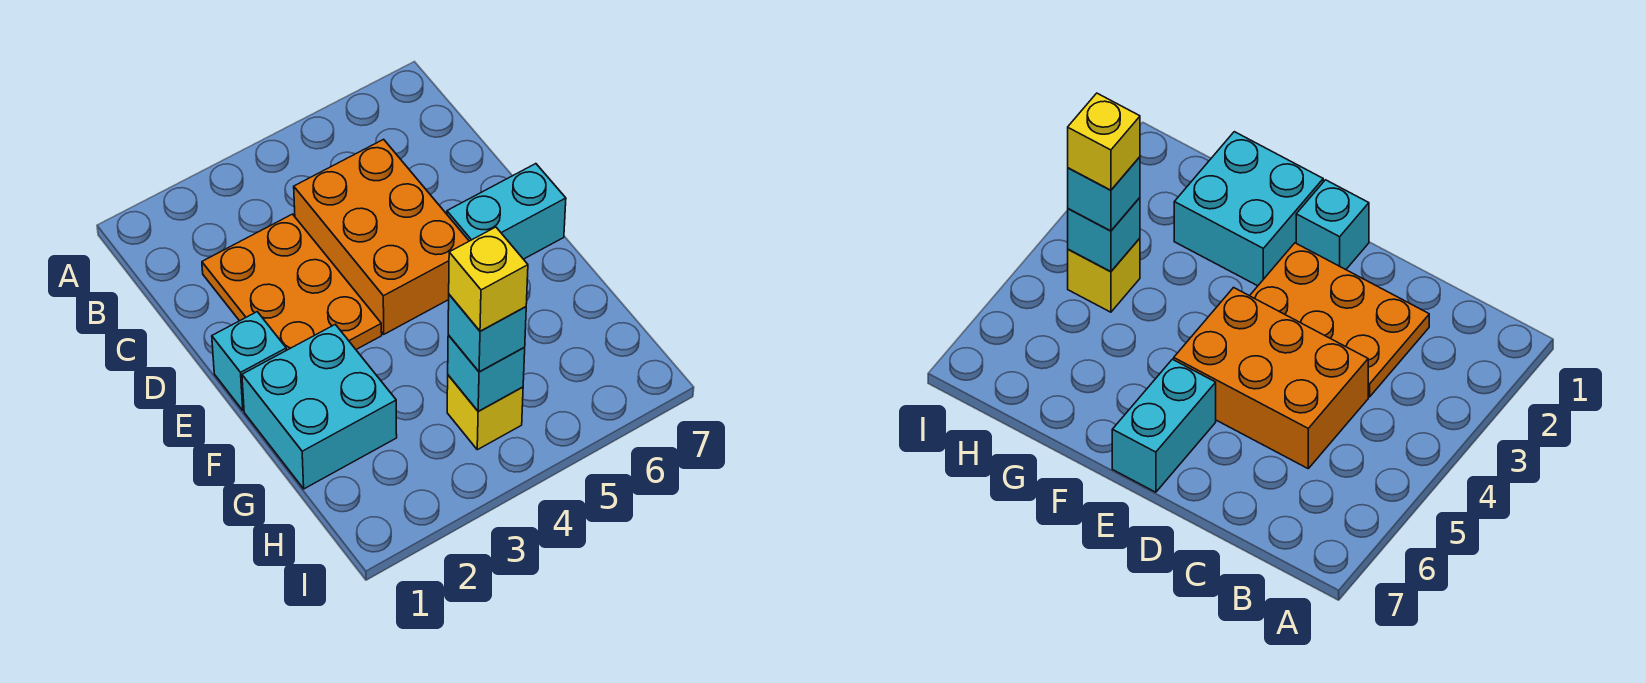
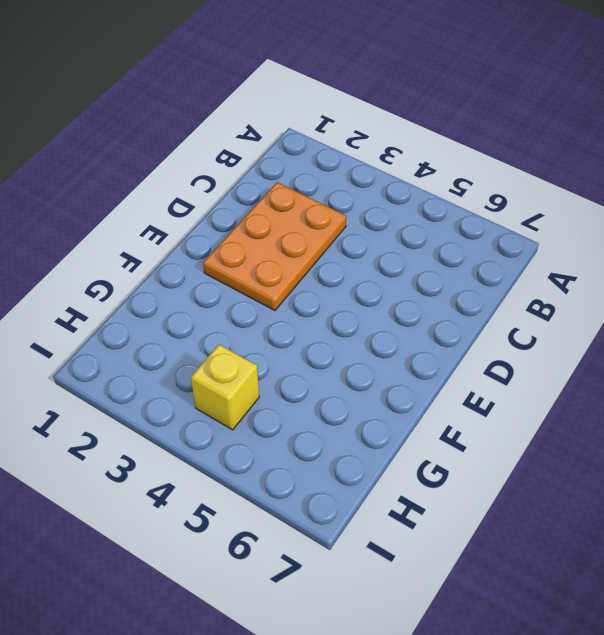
none -> orange 2x3 brick [294,139,469,334]
none -> cyan 1x1 brick [212,312,286,410]

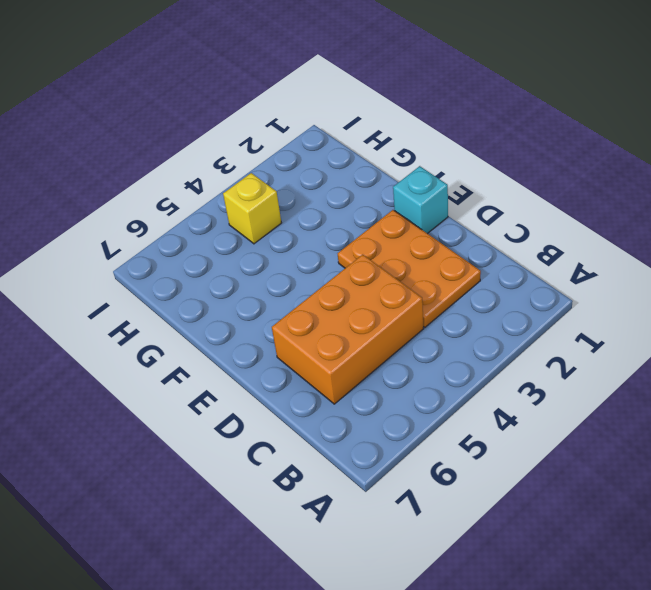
orange 2x3 brick [272,255,424,404] -> orange 2x3 brick turned to [294,139,469,334]
none -> cyan 1x2 brick [447,164,566,259]
none -> cyan 2x2 brick [242,324,397,489]

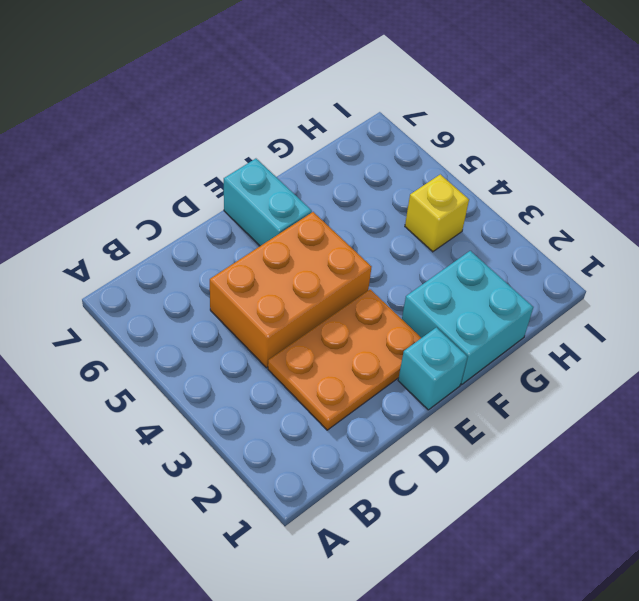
none -> cyan 1x1 brick [448,335,525,411]
none -> cyan 1x1 brick [448,295,526,372]

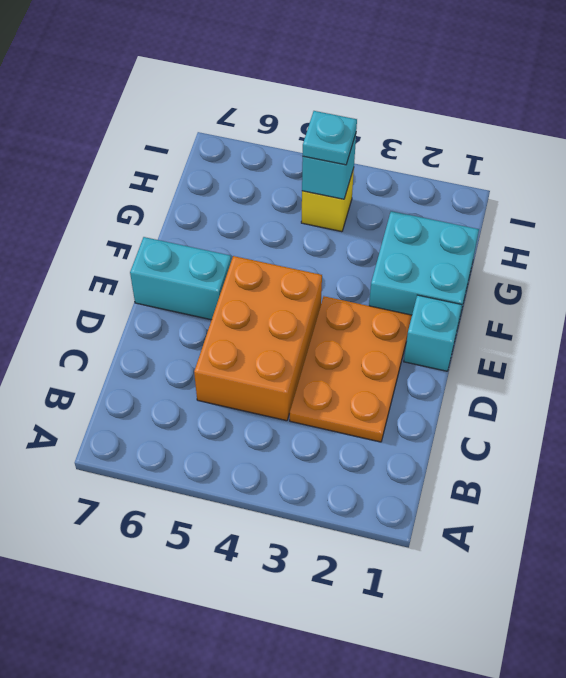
cyan 1x1 plate [303,111,357,165] -> cyan 1x1 brick [448,295,526,372]
none -> yellow 1x1 brick [449,227,528,331]

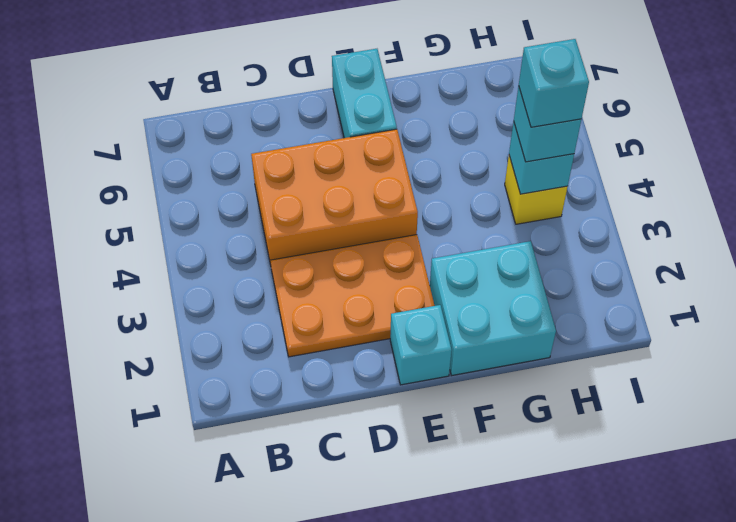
cyan 1x1 brick [519,39,589,127] -> yellow 1x1 brick [449,227,528,331]

